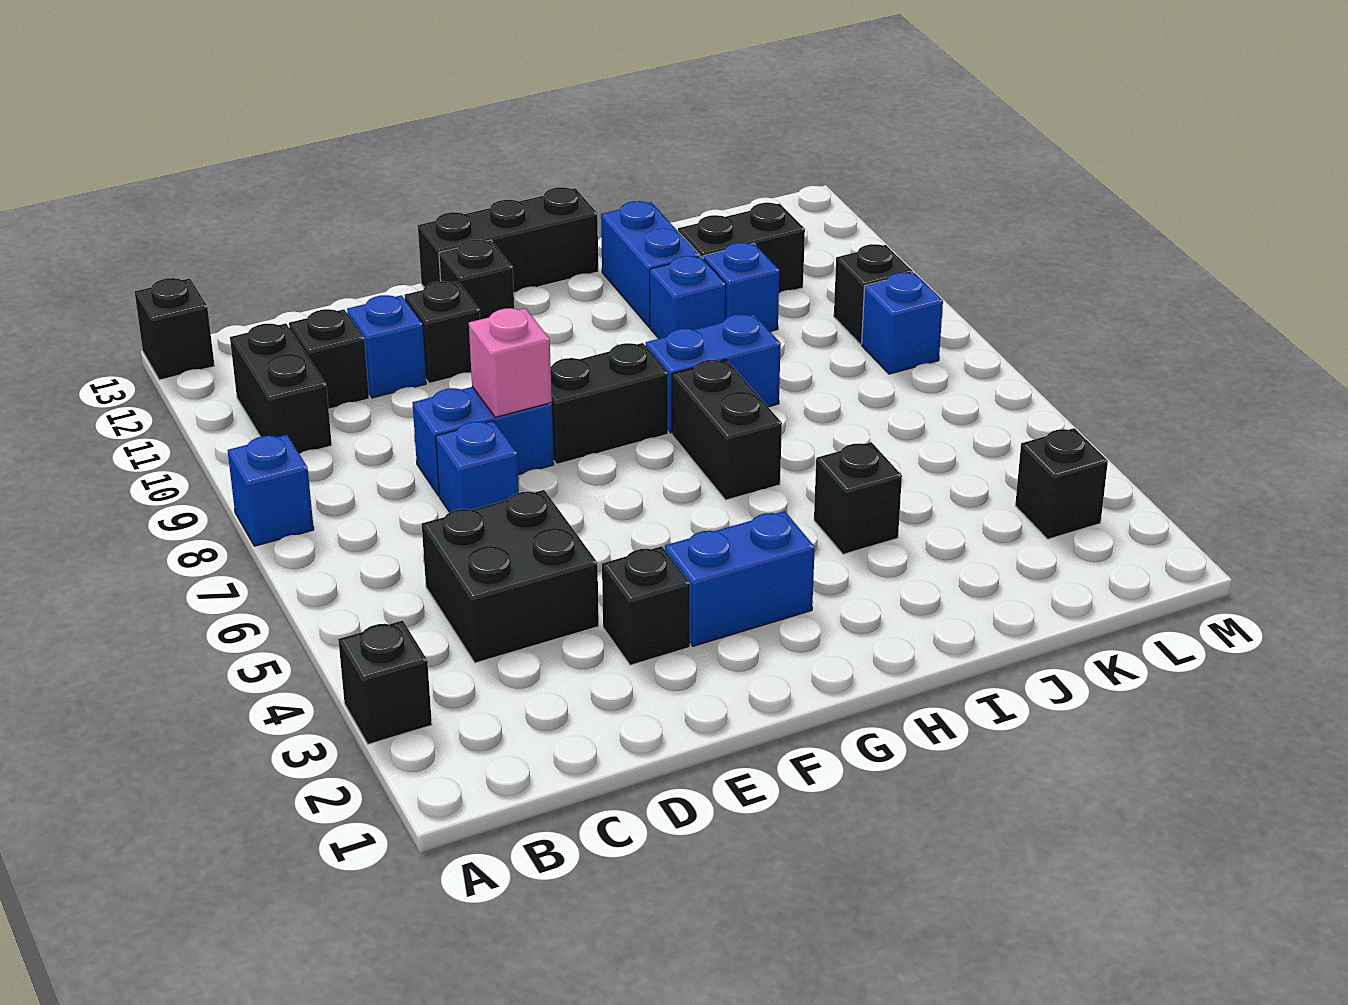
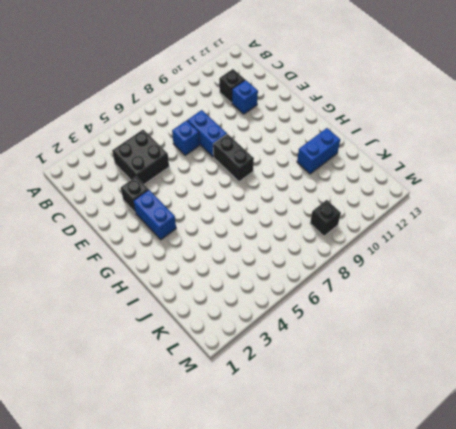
none -> black 1x1 brick [338,621,432,744]
none -> blue 1x1 brick [228,435,314,546]
none -> black 1x1 brick [135,278,214,380]

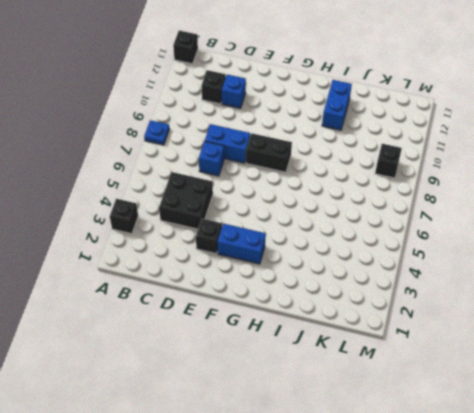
blue 1x1 plate [144,120,169,145] -> blue 1x1 brick [228,435,314,546]
none -> black 1x2 brick [230,323,332,454]
none -> black 1x1 brick [404,281,480,383]
none -> black 1x1 brick [439,240,514,319]

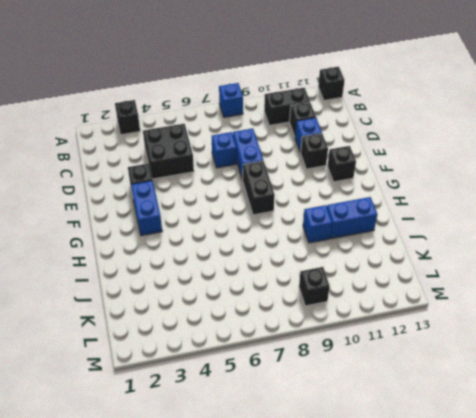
none -> black 1x3 brick [418,187,599,293]
none -> black 1x2 brick [672,359,782,500]
none -> blue 1x2 brick [646,314,781,433]

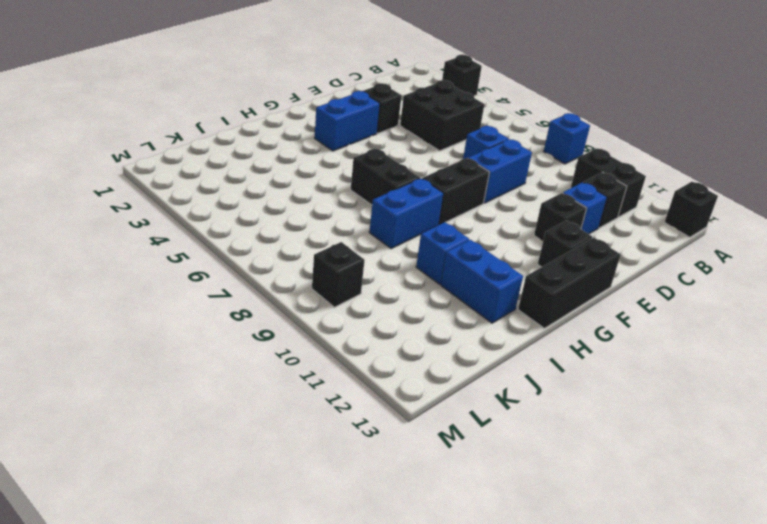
none -> black 1x1 brick [814,442,902,554]
none -> blue 1x1 brick [703,243,779,332]
none -> black 1x2 brick [678,203,805,293]

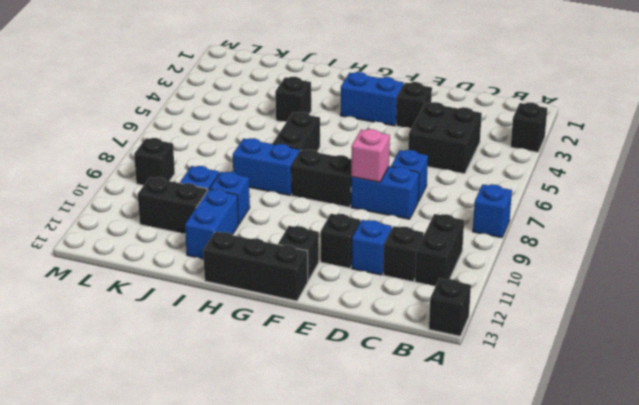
none -> black 1x1 brick [1015,428,1108,539]
none -> blue 1x1 brick [862,273,943,374]

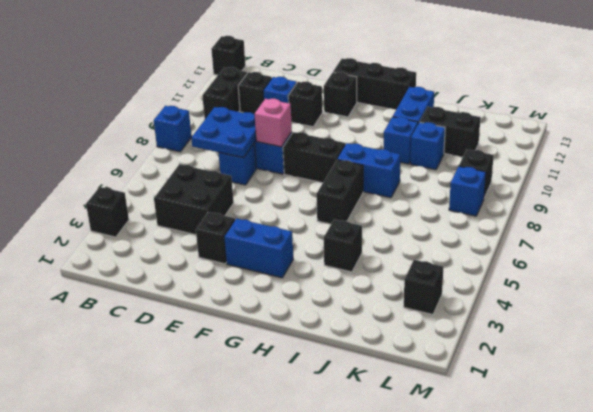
blue 2x2 plate [191,107,256,158] -> none

